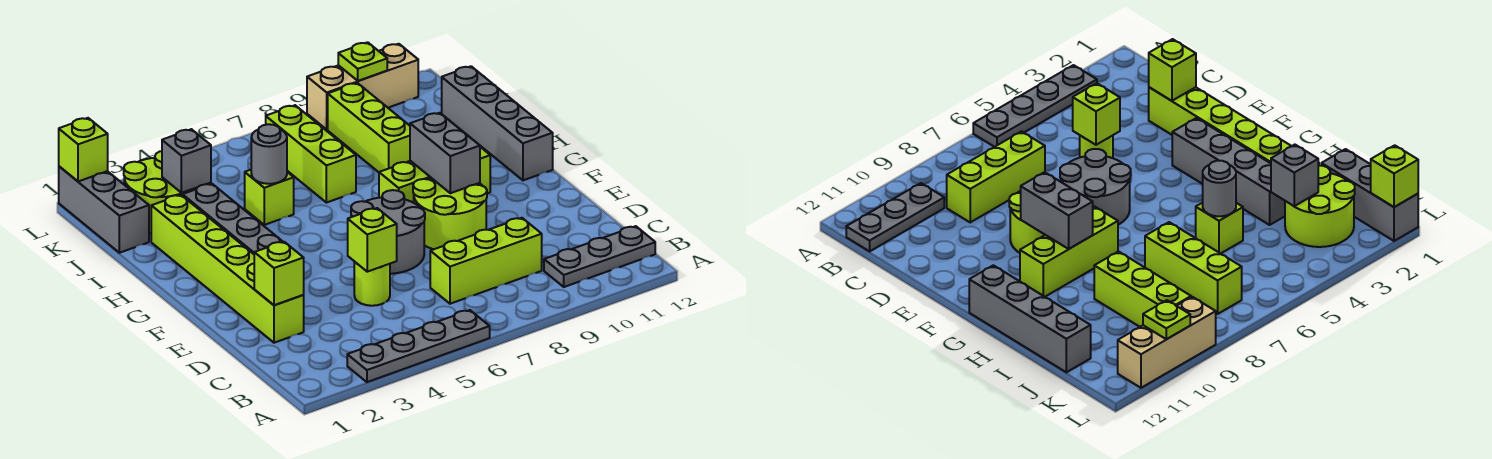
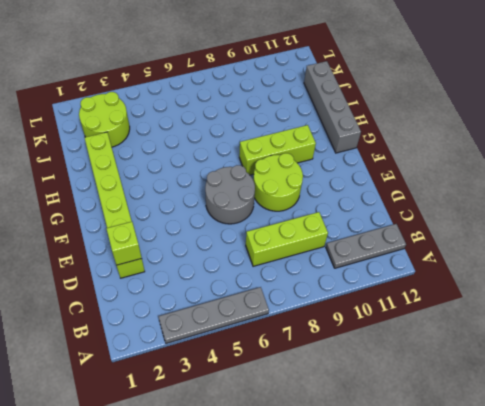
none -> lime 1x1 round brick [354,261,390,306]
none -> grey 1x4 brick [182,184,283,254]
none -> lime 1x1 brick [245,170,294,225]

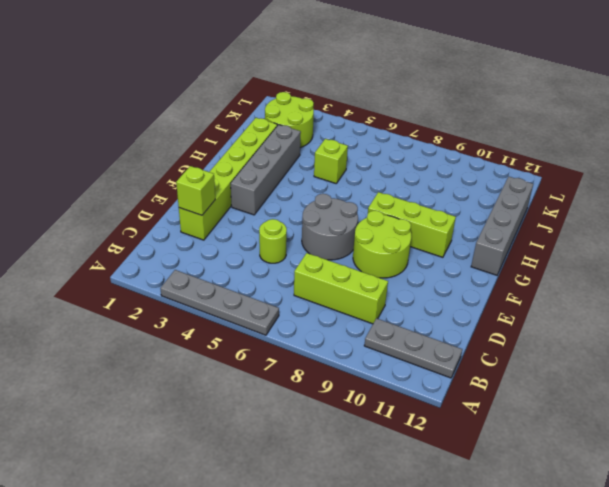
none -> lime 1x3 brick [266,105,356,203]
none -> lime 1x3 brick [328,83,410,172]
none -> grey 1x3 brick [59,166,149,253]

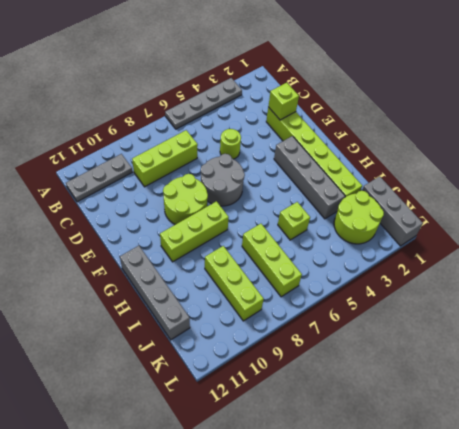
none -> tan 1x3 brick [307,44,418,130]
none -> lime 1x1 brick [348,208,397,272]
none -> grey 1x2 brick [410,113,480,193]

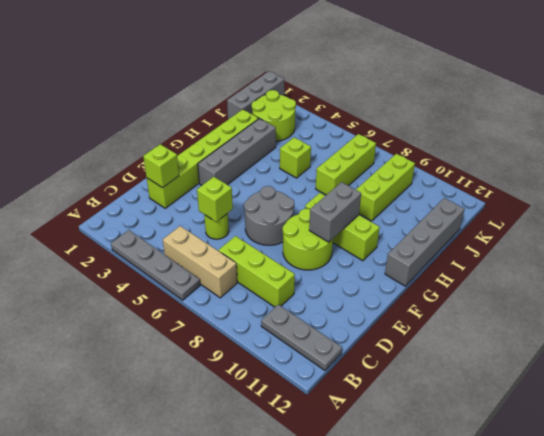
tan 1x3 brick [163,226,237,298] -> tan 1x3 brick moved to [307,44,418,130]
none -> grey 1x1 round brick [251,124,287,184]
none -> grey 1x1 brick [162,129,211,193]
none -> lime 1x1 brick [59,118,108,182]

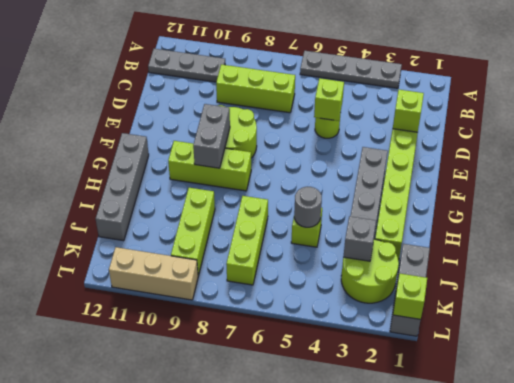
none -> grey 2x2 round brick [351,190,425,274]
none -> lime 1x1 plate [338,42,387,81]

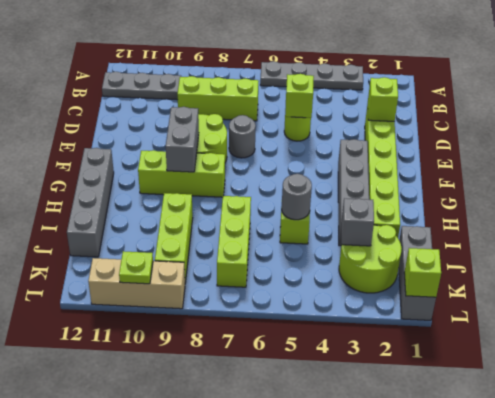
grey 1x1 round brick [229,115,256,158] -> grey 2x2 round brick [351,190,425,274]

